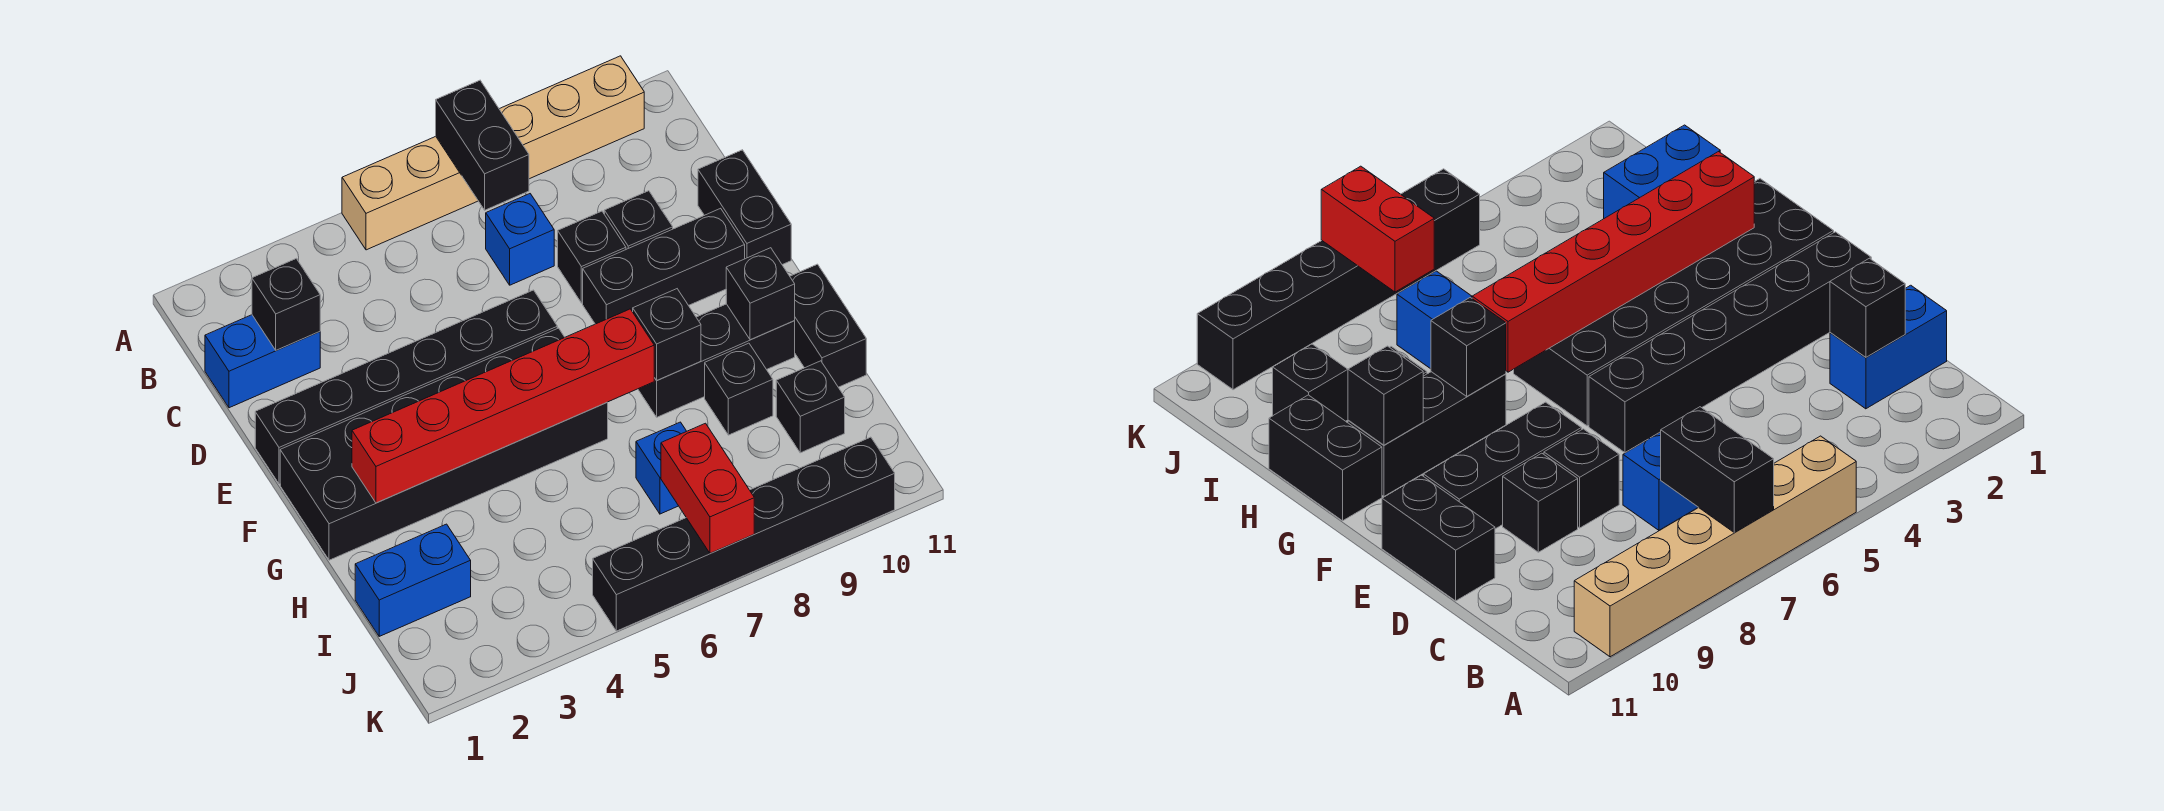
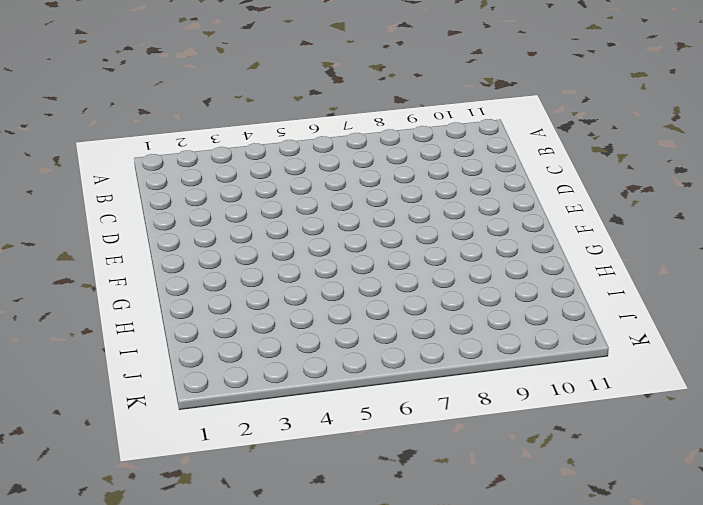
none -> tan 1x6 brick [342,56,644,250]
none -> blue 1x2 brick [205,315,320,408]
none -> blue 1x1 brick [486,194,554,285]

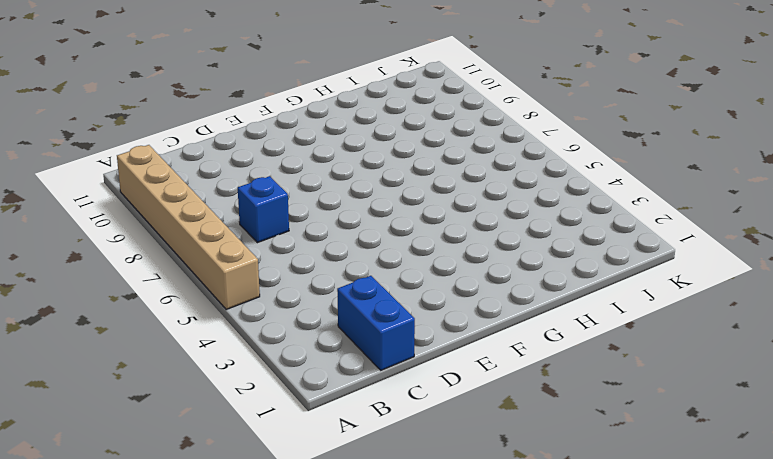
none -> black 1x1 brick [558,211,626,303]
none -> black 1x1 brick [604,191,673,249]
none -> black 1x2 brick [698,150,791,265]

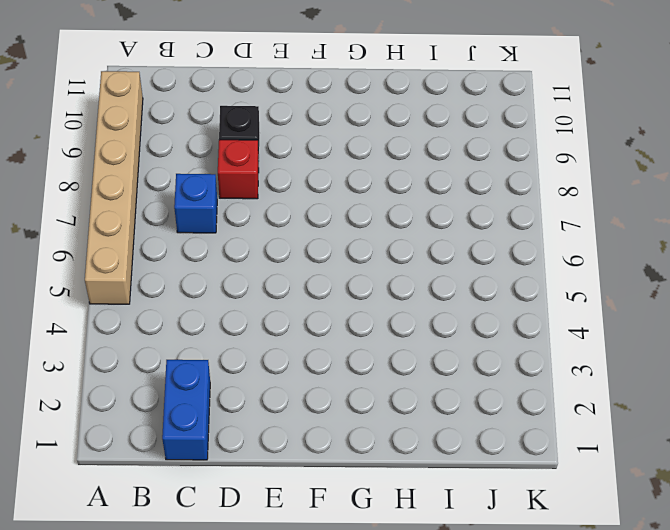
red 1x1 brick [218,140,259,199] -> black 1x1 brick [558,211,626,303]
none -> black 1x2 brick [698,150,791,265]
none -> black 1x6 brick [255,290,557,484]
none -> black 1x3 brick [583,208,745,324]

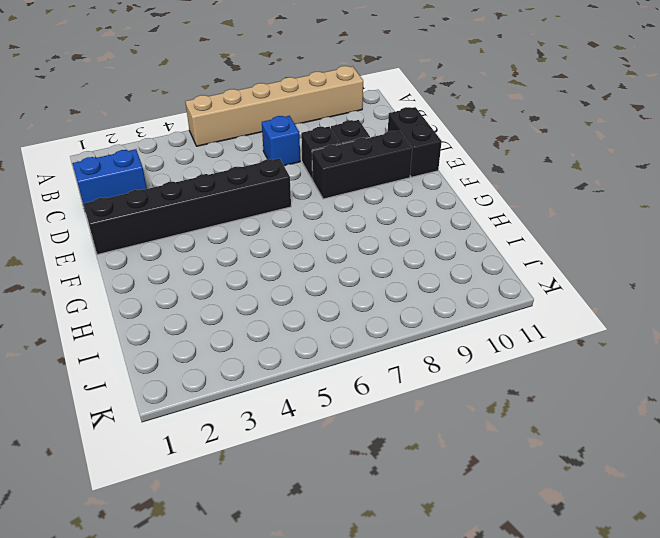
none -> black 2x6 brick [280,328,608,560]
none -> black 1x3 brick [638,304,795,417]
none -> black 1x2 brick [790,264,866,387]

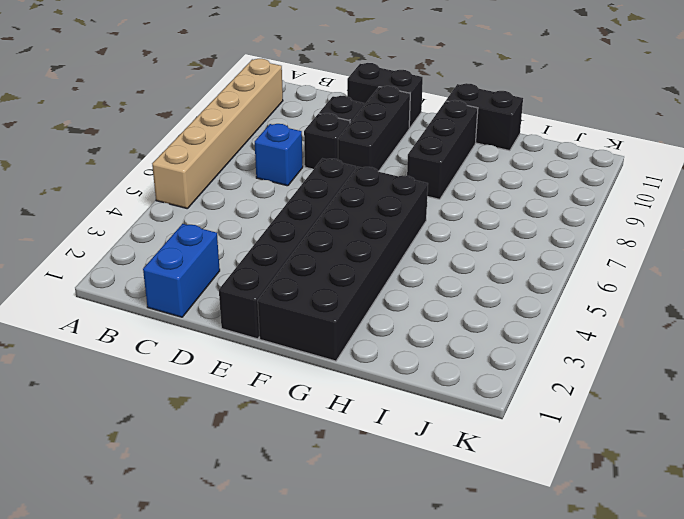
none -> black 1x1 brick [705,343,773,435]
none -> blue 1x2 brick [355,524,471,636]
none -> blue 1x1 brick [636,422,687,514]

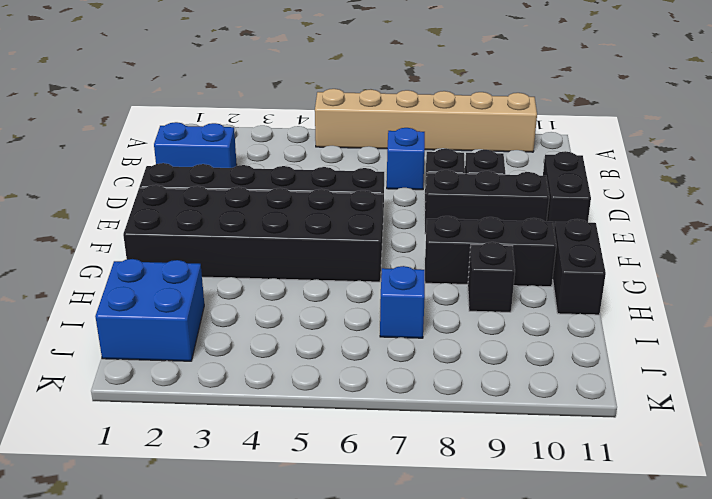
blue 2x2 brick [95,259,204,361] -> blue 1x2 brick [355,524,471,636]
none -> black 1x1 brick [776,361,845,453]
none -> black 1x6 brick [593,437,895,631]
none -> black 1x2 brick [436,80,529,210]

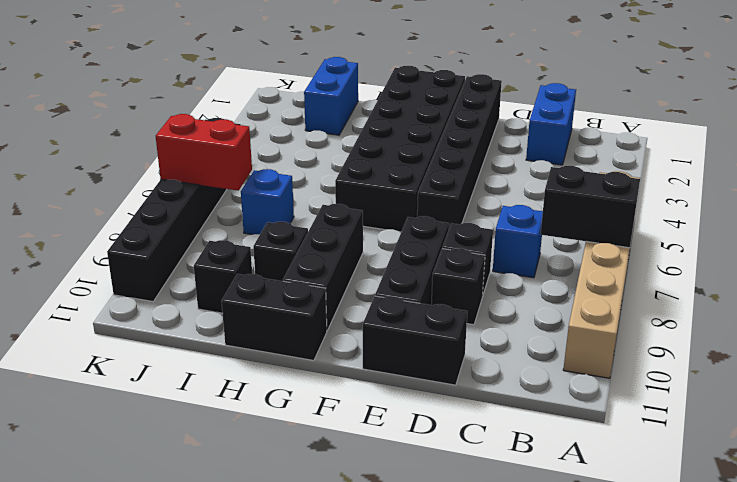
none -> black 1x1 brick [252,259,320,350]
none -> red 1x6 brick [352,309,654,503]
none -> black 1x1 brick [633,289,701,380]

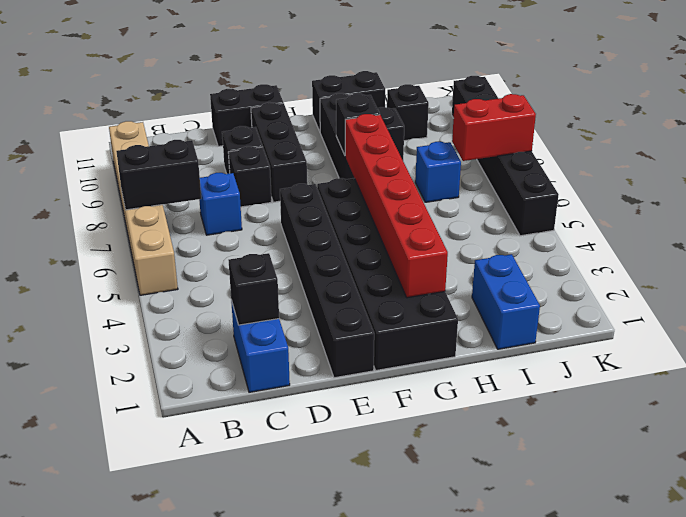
none -> black 1x1 brick [726,248,795,340]

